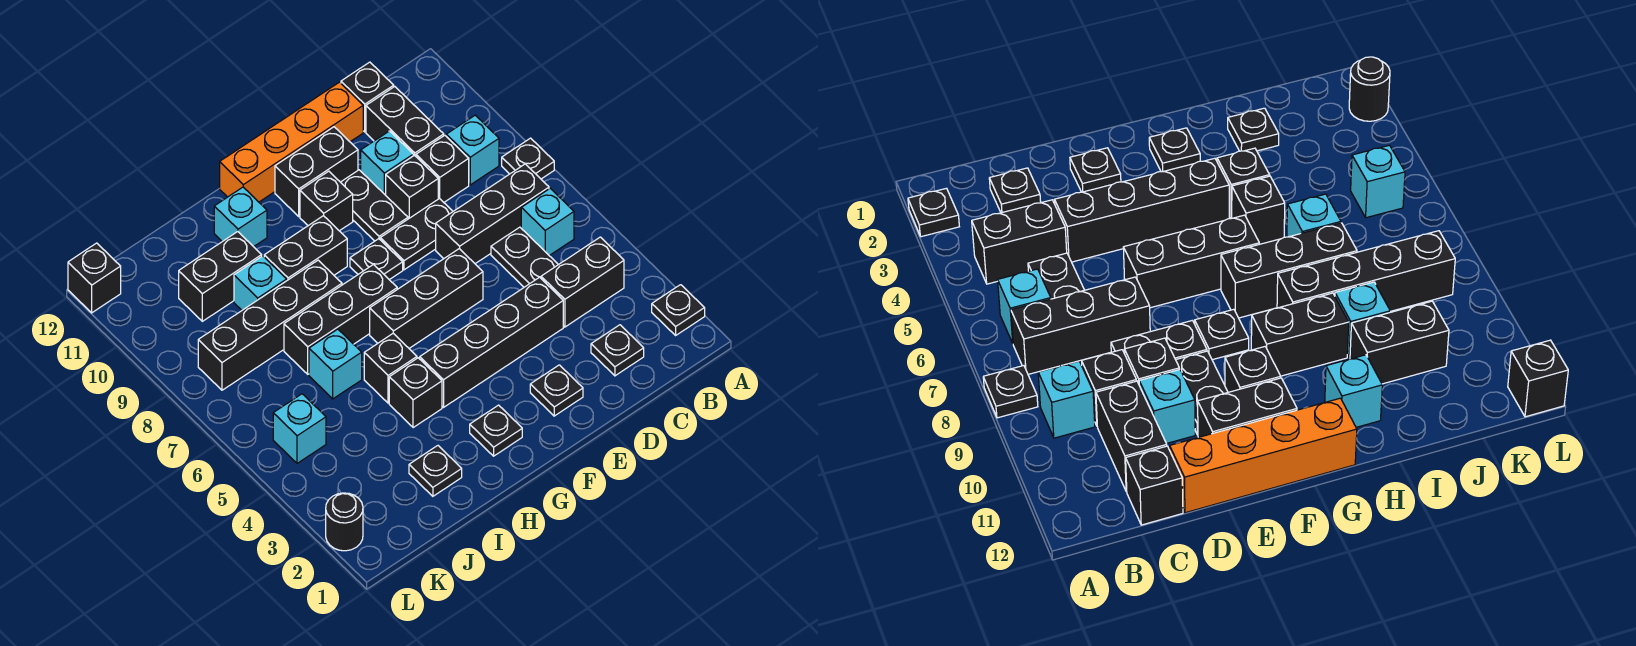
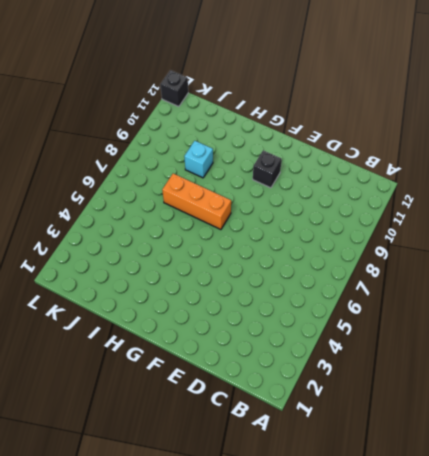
orange 1x3 brick [162,174,231,230] -> black 1x3 brick [284,265,397,374]
none -> black 1x1 plate [652,285,705,335]
none -> black 1x1 plate [502,138,554,179]
none -> black 1x2 brick [541,237,624,327]
none -> cyan 1x1 brick [521,188,574,256]

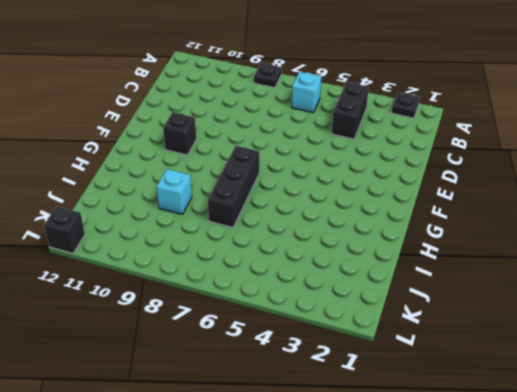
none -> black 1x3 brick [436,164,549,264]
none -> cyan 1x1 brick [446,115,499,185]
none -> black 1x1 plate [591,325,644,376]
none -> black 1x2 plate [491,227,558,287]

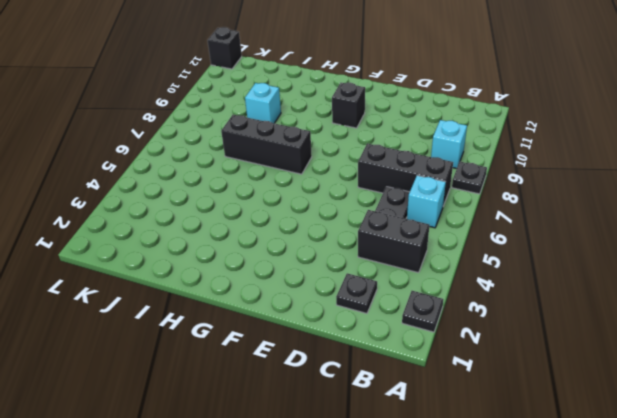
none -> black 1x1 brick [416,135,469,202]
none -> black 1x2 brick [366,87,444,156]
none -> black 1x1 brick [341,62,394,132]
none -> black 1x4 brick [420,277,563,407]

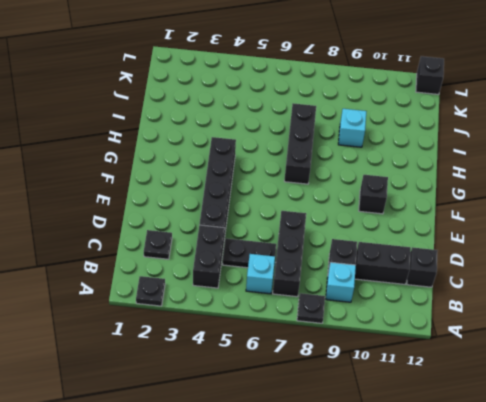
none -> black 1x2 plate [380,198,453,270]
none -> black 1x1 brick [386,155,438,219]
none -> cyan 1x1 brick [361,131,413,195]
none -> orange 1x4 brick [220,82,363,202]

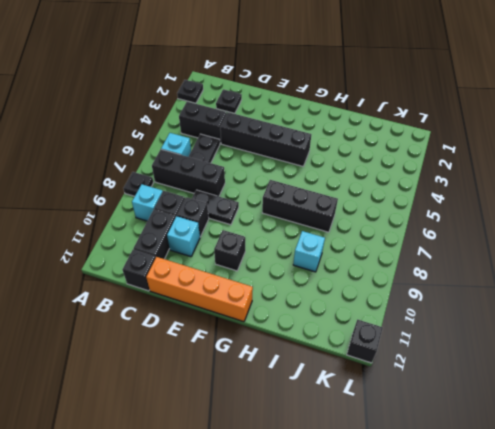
none -> black 1x1 plate [530,365,583,416]
none -> black 1x3 brick [370,249,483,348]
none -> black 1x2 plate [341,170,408,241]
none -> black 1x2 brick [275,127,358,216]

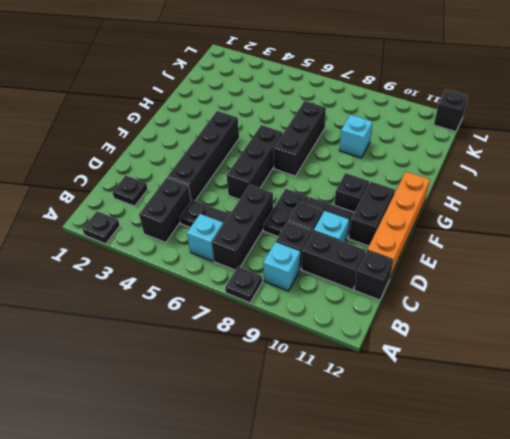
none -> black 1x1 plate [530,365,583,416]
none -> black 1x1 plate [350,239,403,280]
none -> black 1x1 plate [470,405,522,456]
none -> black 1x2 brick [264,216,347,280]

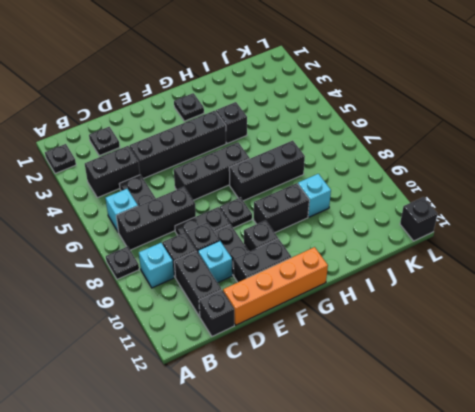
none -> black 1x1 plate [530,365,583,416]
none -> black 1x1 brick [364,334,417,403]
none -> black 1x4 brick [198,260,342,390]
none -> cyan 1x1 brick [214,187,267,247]

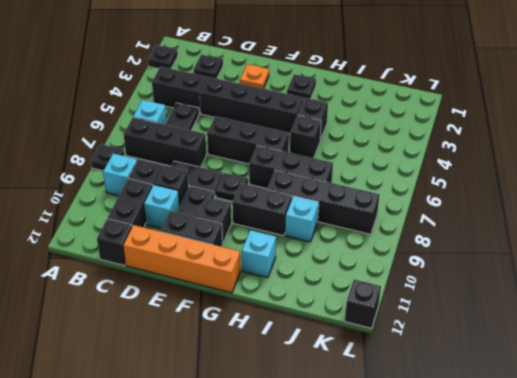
orange 1x1 plate [240,64,269,89] -> black 1x1 plate [530,365,583,416]
none -> black 1x1 plate [409,446,462,496]
none -> cyan 1x1 brick [309,329,362,399]
none -> black 1x2 brick [179,232,262,321]
none -> cyan 1x1 brick [273,394,326,463]

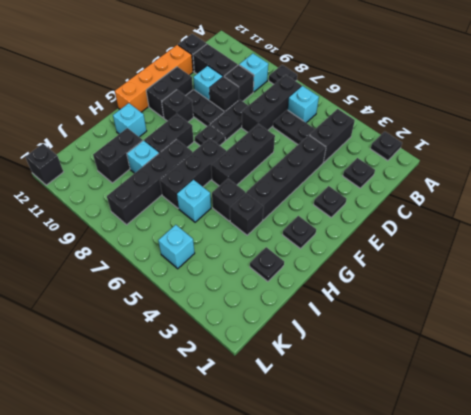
none -> black 1x1 round brick [326,493,363,551]

